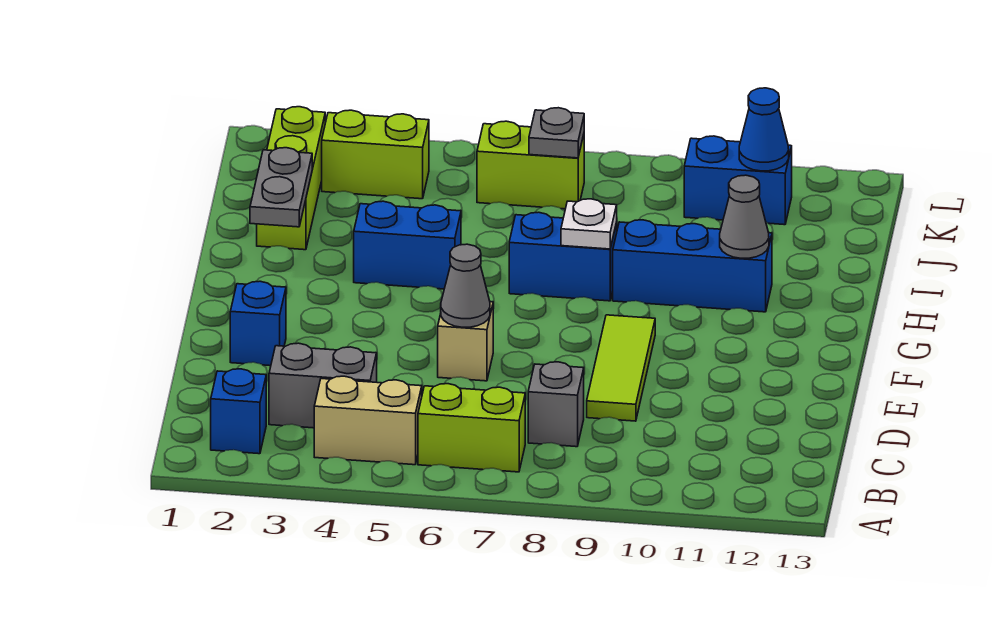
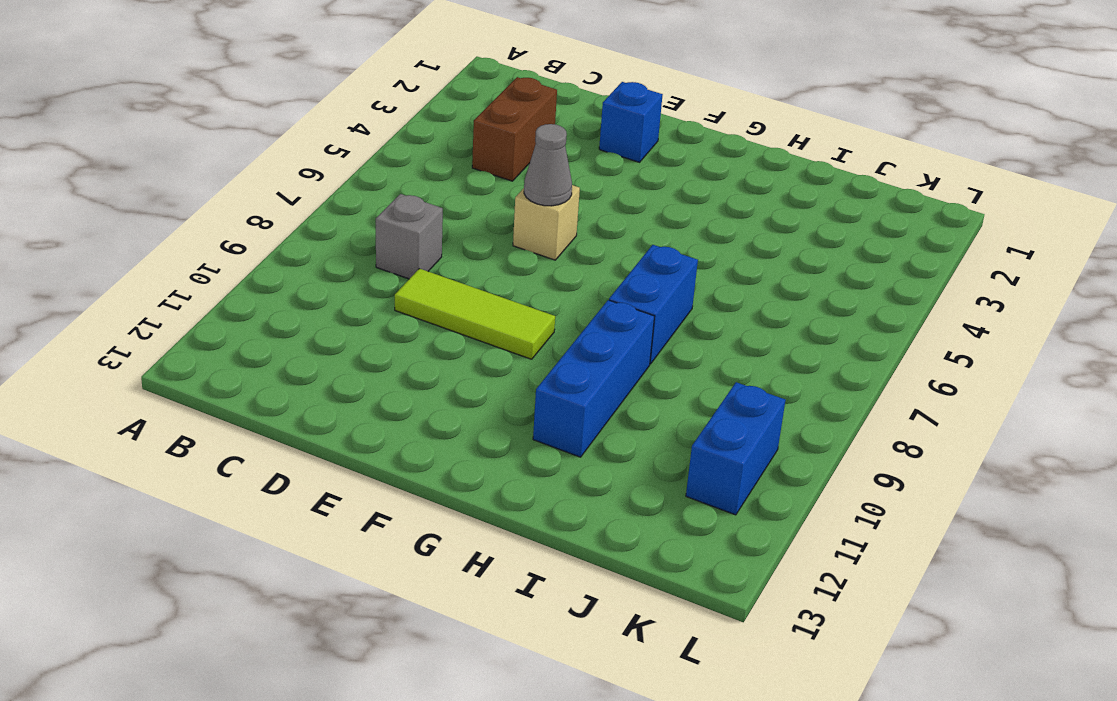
brown 1x2 brick [472,77,557,181] -> grey 1x2 brick [269,343,377,428]
none -> blue 1x1 brick [211,369,266,454]
none -> tan 1x2 brick [314,376,422,465]
none -> lime 1x2 brick [418,384,525,472]

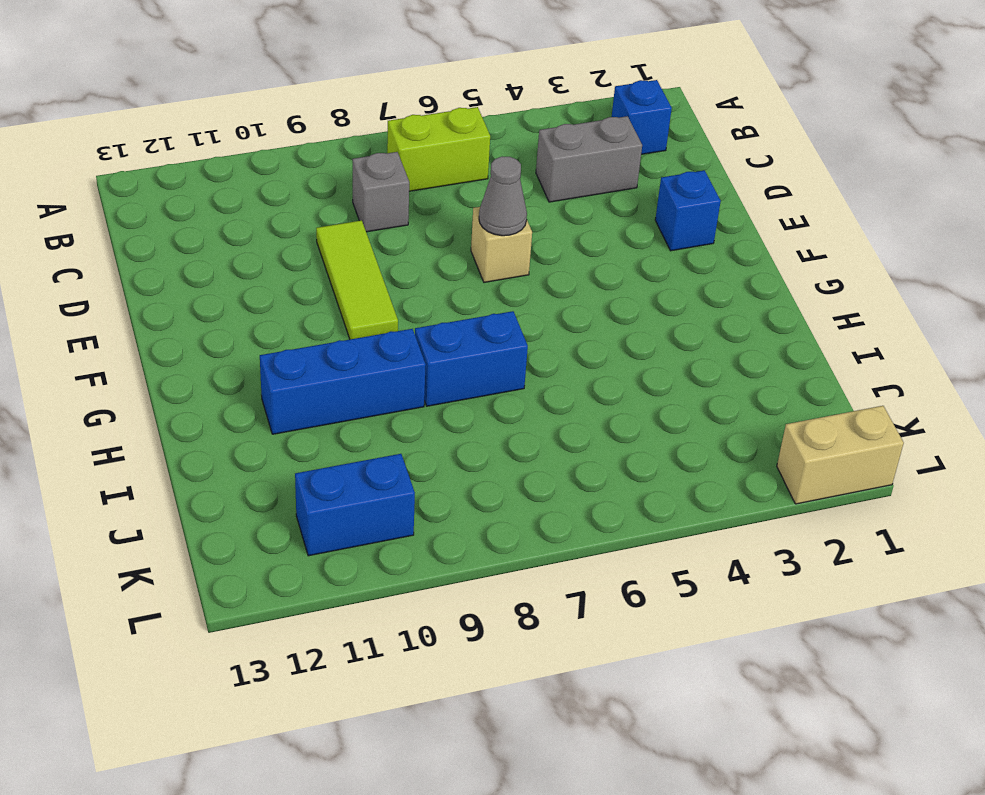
tan 1x2 brick [777,406,904,504] -> tan 1x2 brick moved to [314,376,422,465]
none -> blue 1x2 brick [354,201,461,289]
none -> lime 1x3 brick [257,107,325,250]
none -> lime 1x2 brick [322,110,429,199]

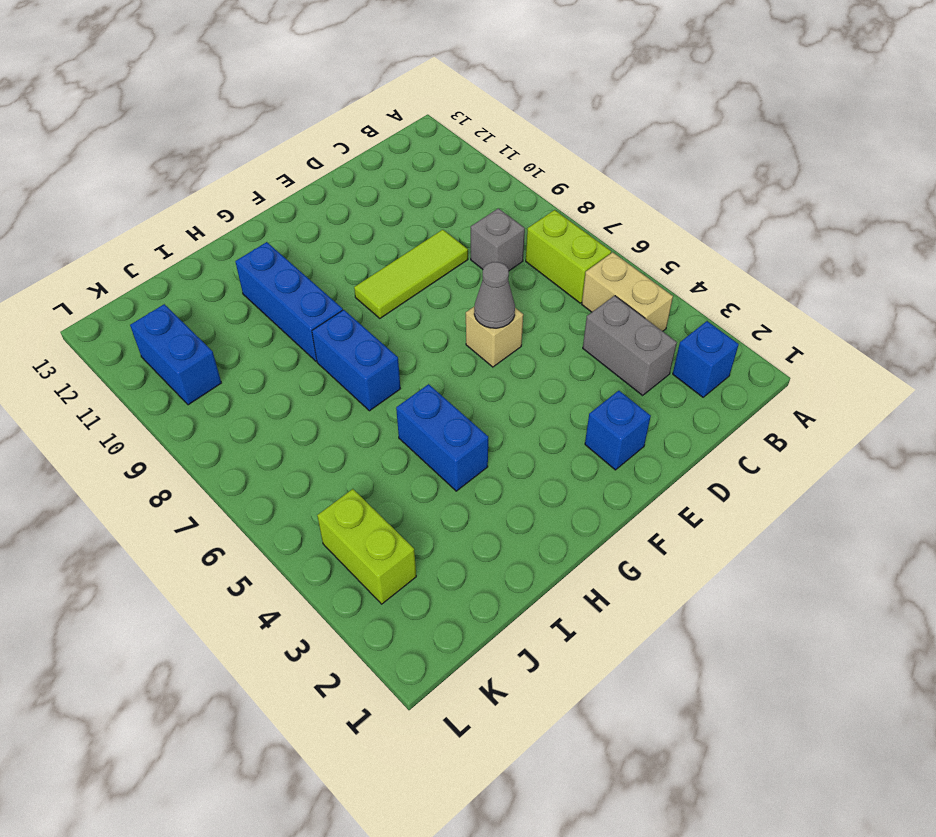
none -> lime 1x3 brick [257,107,325,250]
none -> lime 1x2 brick [477,121,584,209]
none -> grey 1x2 plate [250,148,312,227]

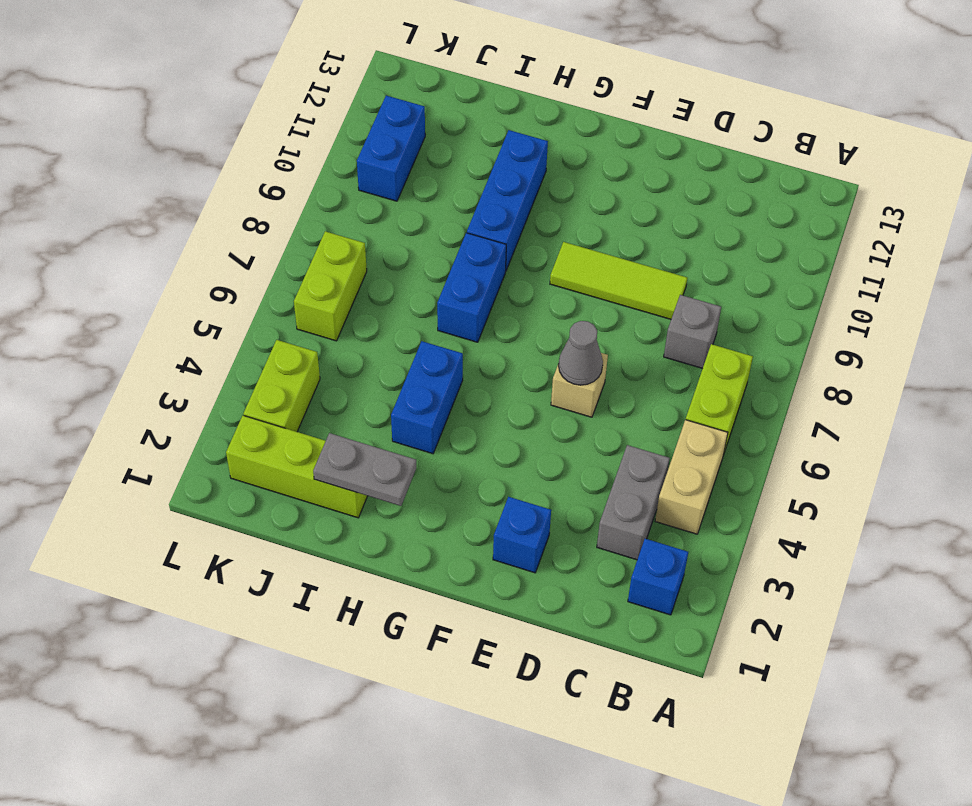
none -> white 1x1 plate [561,199,617,249]
none -> grey 1x1 cone [720,175,769,258]
none -> grey 1x1 plate [529,108,584,158]

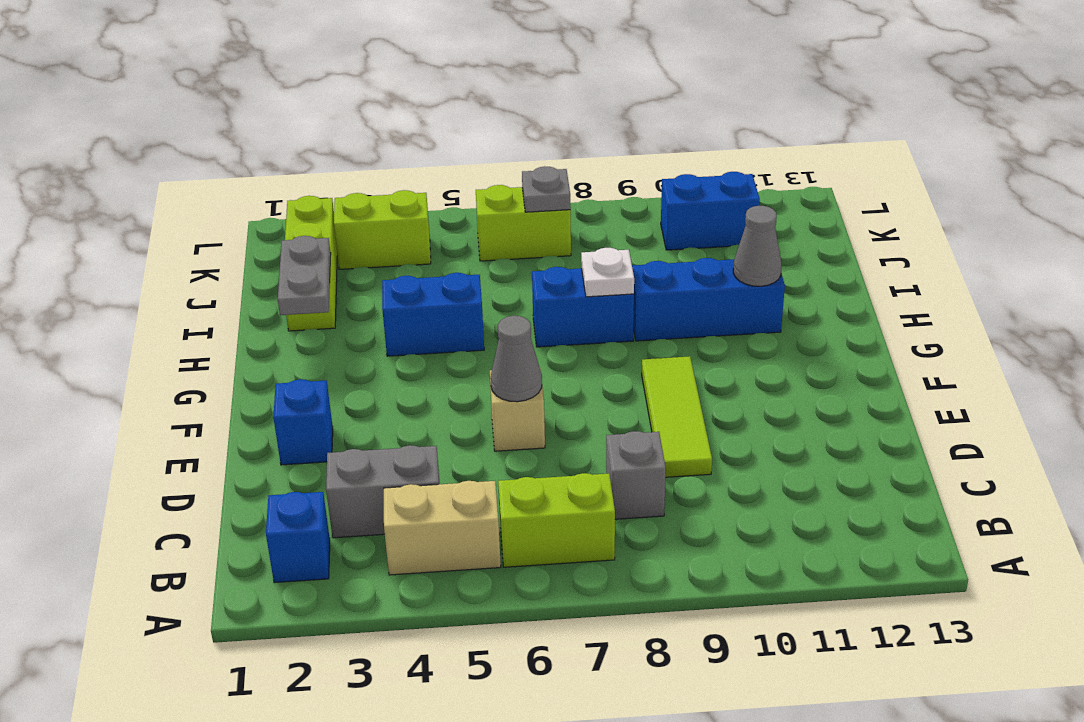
none -> blue 1x1 cone [739,88,789,171]

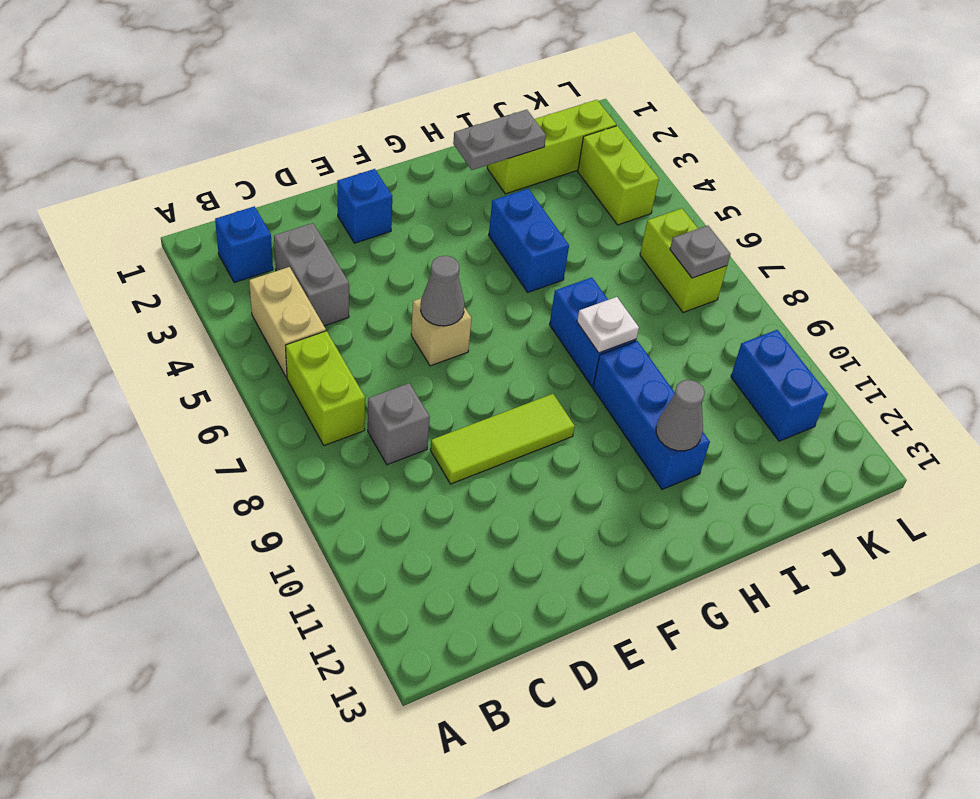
none -> blue 1x1 cone [739,88,789,171]

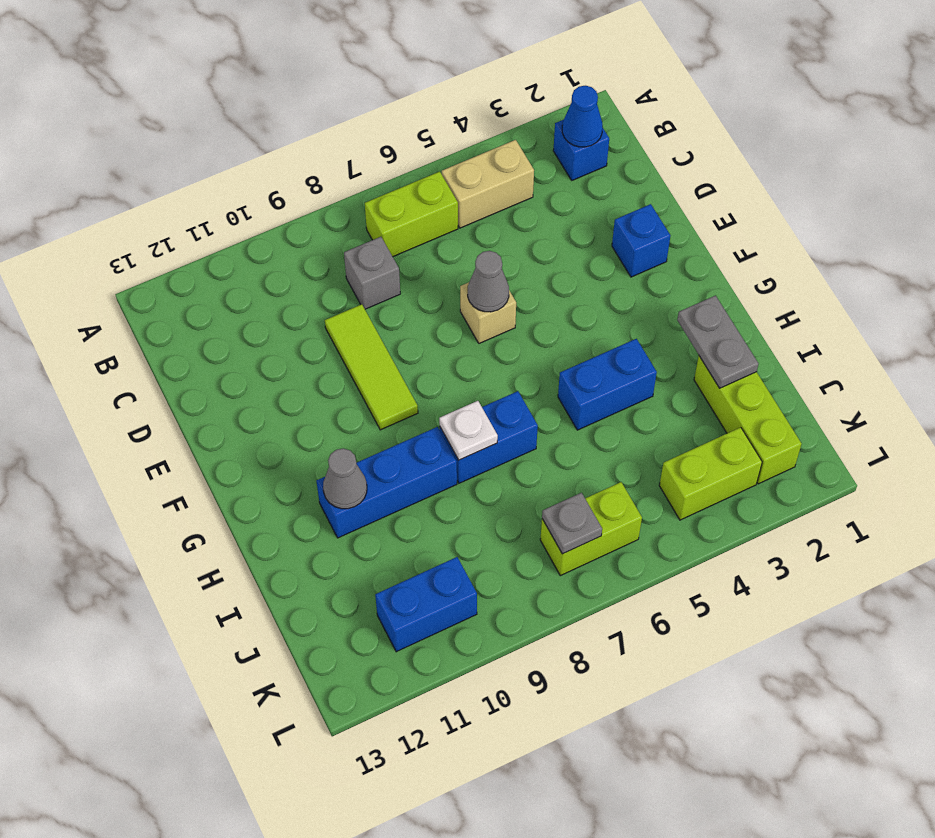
blue 1x1 cone [562,86,603,147] -> blue 1x1 cone moved to [739,88,789,171]
none -> grey 1x2 brick [269,343,377,428]

